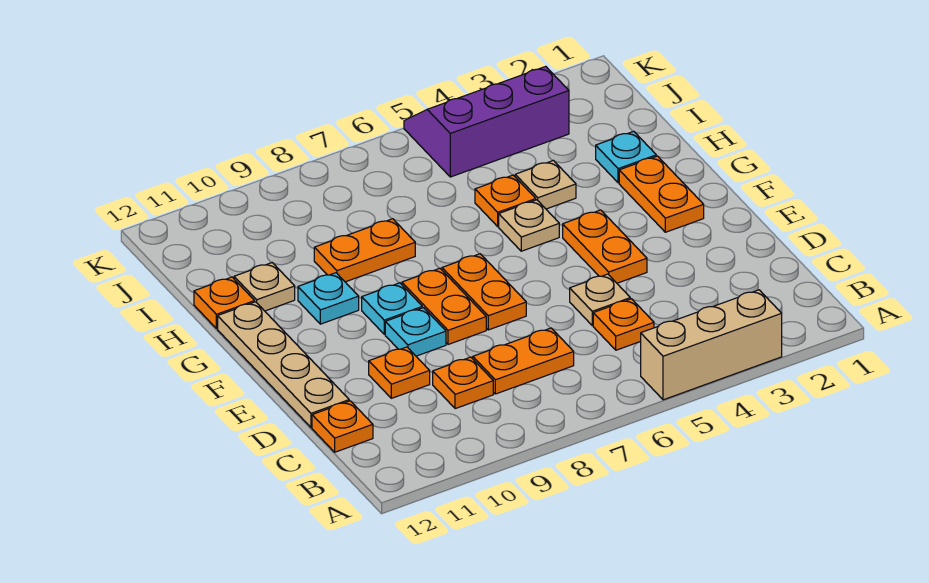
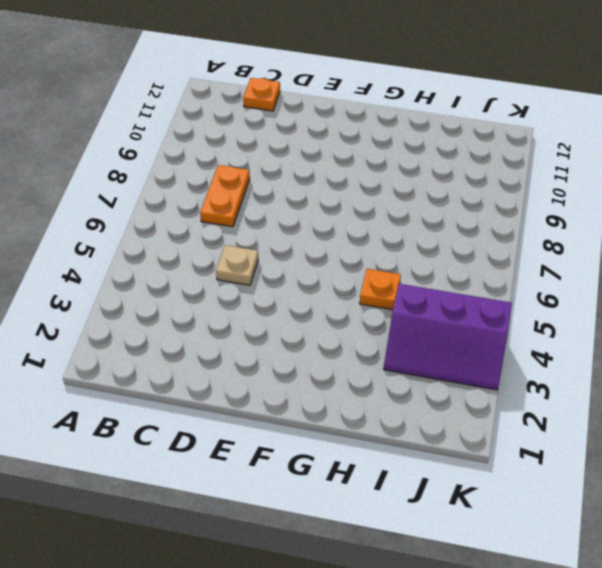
purple 2x3 slope [384,284,512,390] -> purple 2x3 slope turned to [404,66,569,177]
none -> tan 1x3 brick [641,290,782,400]
none -> orange 1x1 plate [593,299,654,350]
none -> orange 1x1 plate [433,357,493,409]

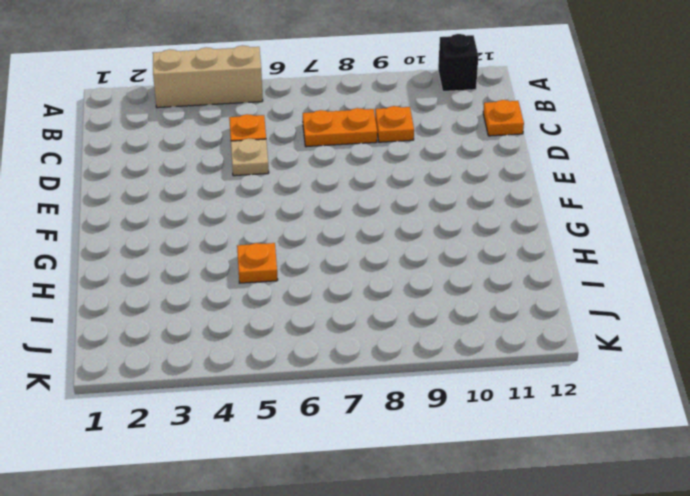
black 1x1 brick [438,34,478,91] -> none
none -> orange 1x1 plate [369,347,430,398]
none -> tan 1x4 plate [218,302,349,428]
none -> orange 1x2 plate [563,210,647,283]

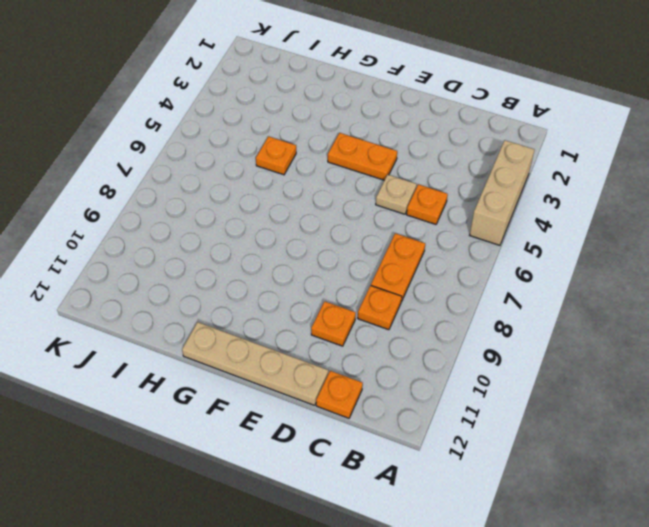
none -> orange 1x2 plate [442,254,526,330]
none -> orange 1x2 plate [402,268,486,344]
none -> cyan 1x1 plate [385,308,446,356]

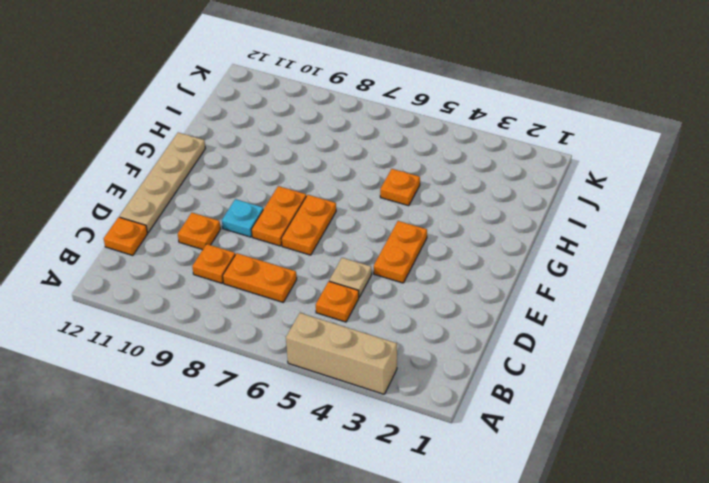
none -> orange 1x2 plate [619,156,704,232]
none -> cyan 1x1 plate [362,283,422,334]
none -> tan 1x1 plate [499,200,559,251]

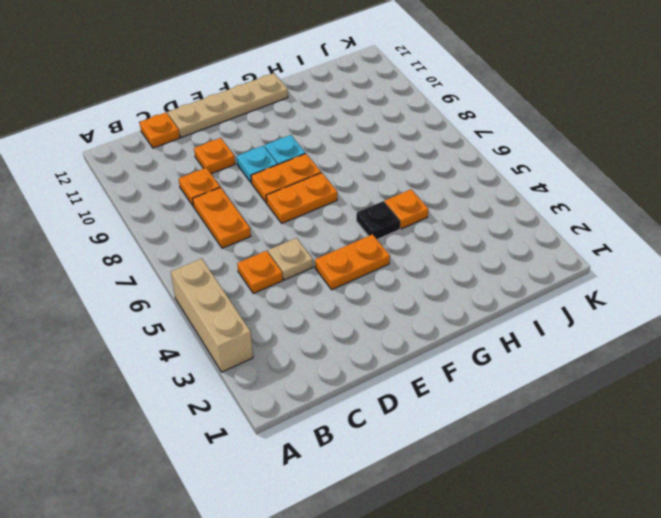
black 1x1 plate [356,201,400,239] -> tan 1x1 plate [499,200,559,251]
none -> orange 1x2 plate [619,156,704,232]
none -> cyan 1x1 plate [298,273,359,324]
none -> cyan 1x1 plate [596,131,656,183]

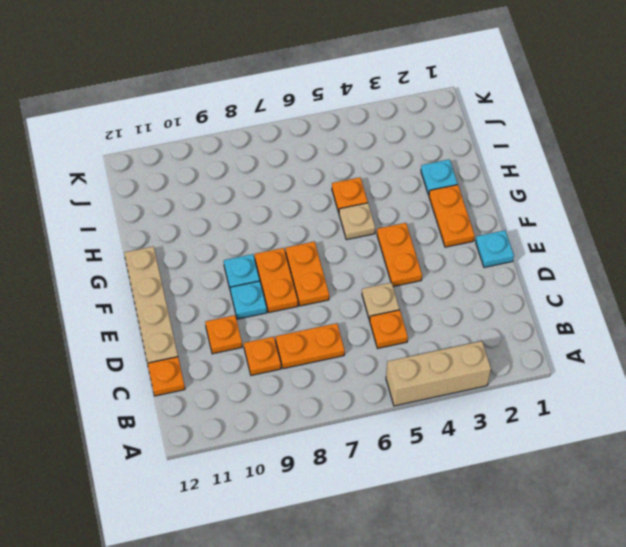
cyan 1x1 plate [476,230,514,267] -> cyan 1x1 plate moved to [298,273,359,324]
none -> tan 1x1 plate [515,160,576,209]
none -> orange 1x2 plate [314,219,415,282]
none -> tan 1x1 plate [234,263,295,311]

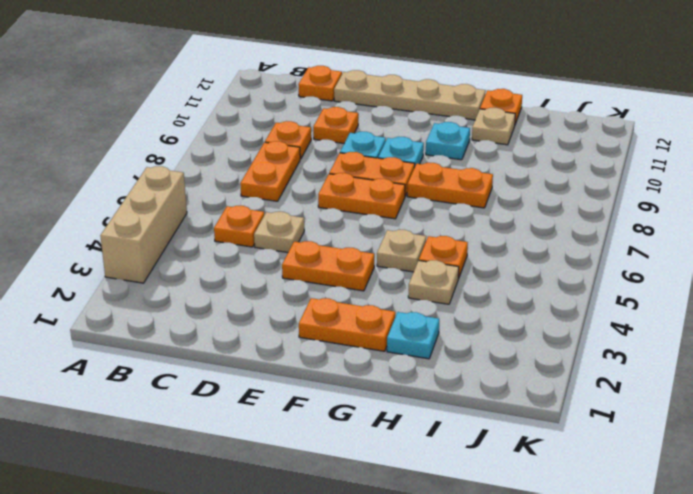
orange 1x2 plate [407,163,493,208] -> orange 1x2 plate turned to [314,219,415,282]
none -> purple 2x3 slope [404,66,569,177]

